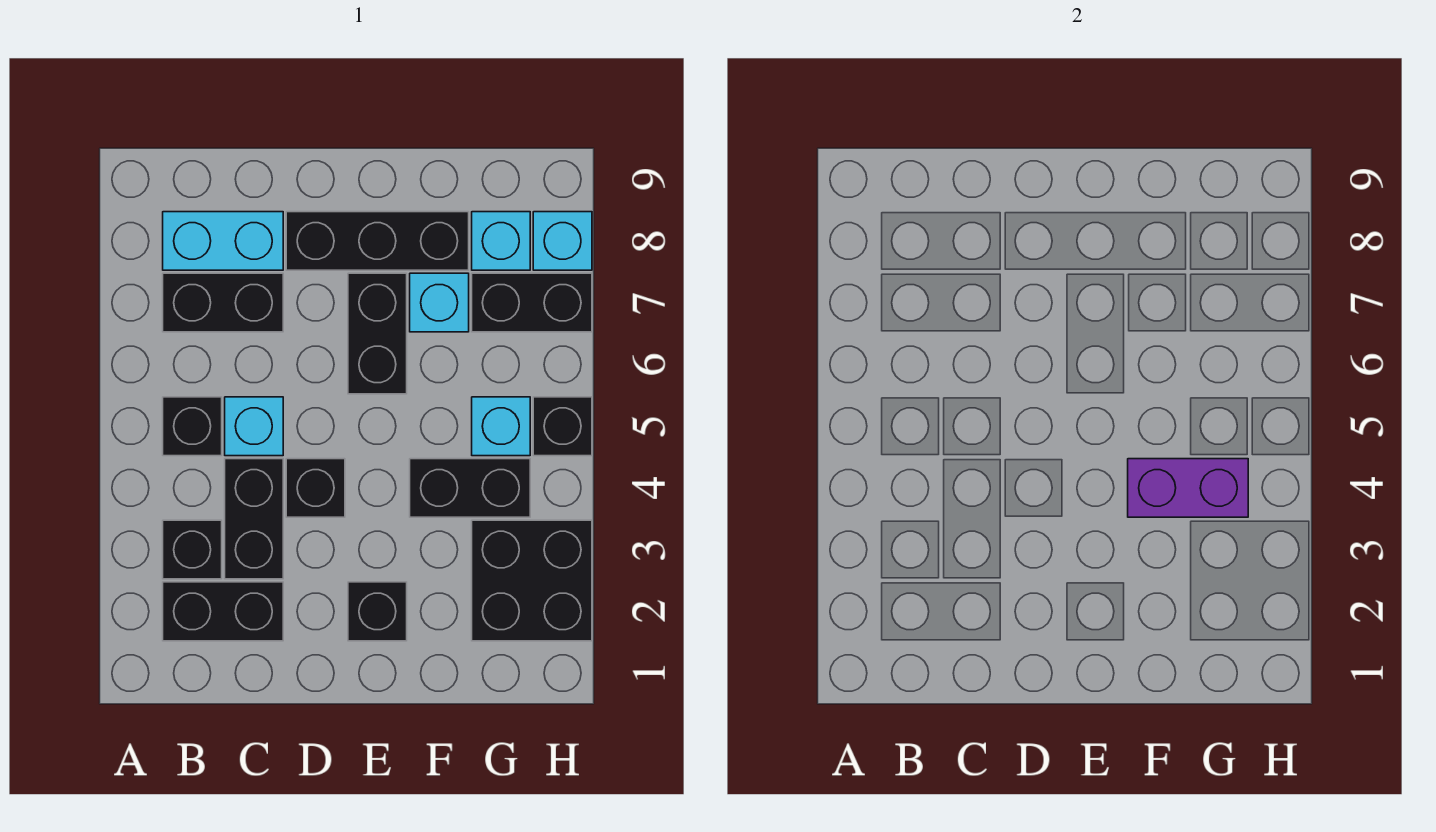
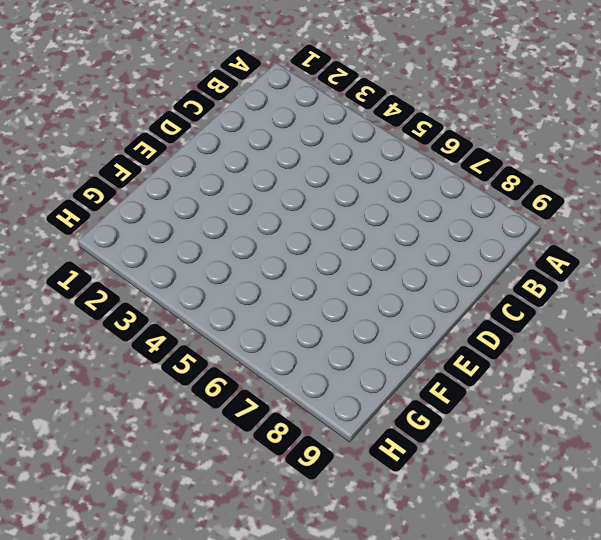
none -> black 1x2 brick [163,582,283,641]
none -> black 1x1 brick [163,520,222,579]
none -> black 1x1 brick [163,397,222,456]

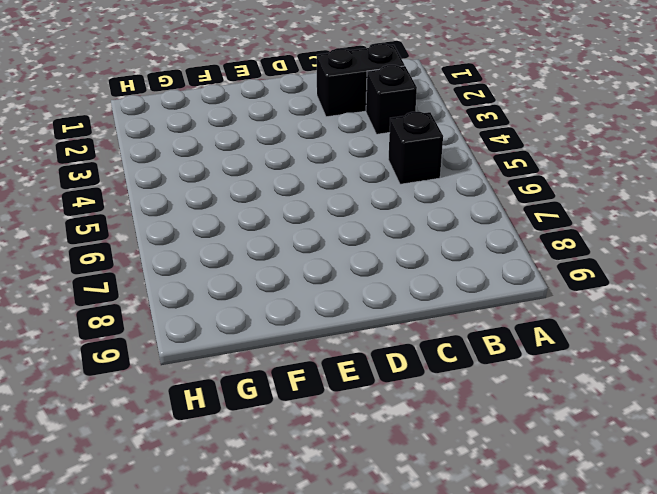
none -> black 1x2 brick [163,273,283,332]
none -> cyan 1x2 brick [163,212,283,270]
none -> black 1x2 brick [225,459,283,579]

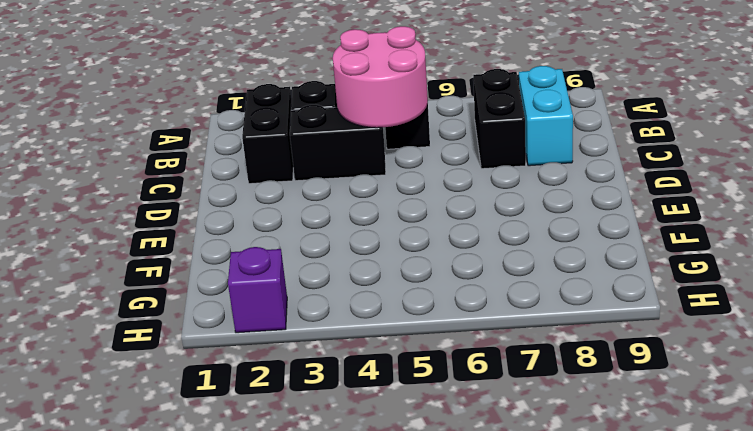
pink 2x2 round brick [333,26,428,128] -> none
purple 1x1 brick [228,247,287,333] -> black 2x2 brick [472,520,592,641]
none -> cyan 1x1 brick [225,397,283,456]
none -> black 1x1 brick [286,459,345,517]
none -> black 1x3 brick [286,212,469,270]

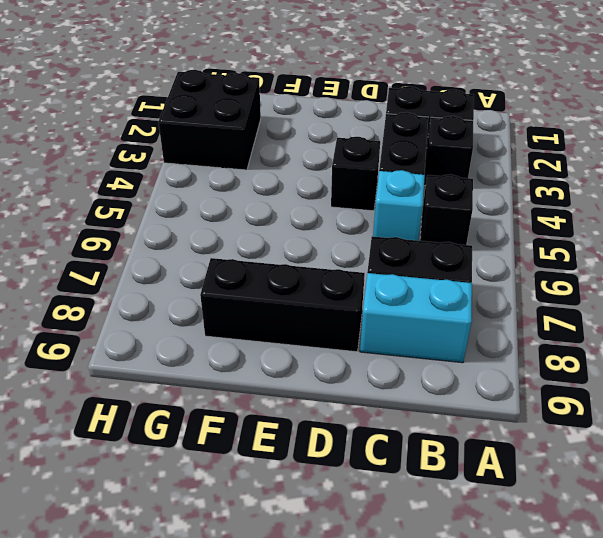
none -> black 1x1 brick [348,582,407,641]
none -> black 1x2 brick [348,273,407,394]
none -> black 1x2 brick [410,459,530,517]

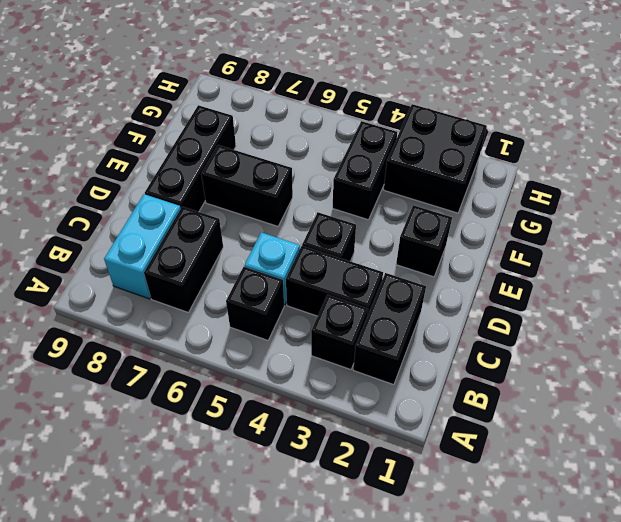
none -> cyan 1x1 brick [410,273,469,332]
none -> cyan 1x1 brick [472,397,530,456]
none -> black 1x2 brick [472,273,592,332]

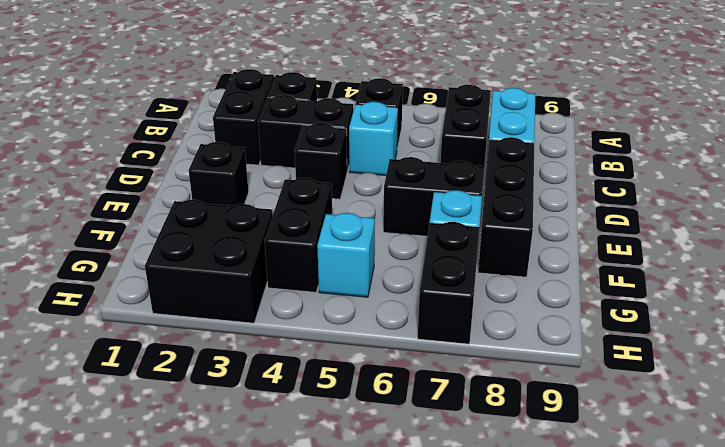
none -> cyan 1x1 brick [472,212,530,270]
none -> black 1x1 brick [533,397,592,456]
none -> cyan 1x1 brick [533,212,592,270]

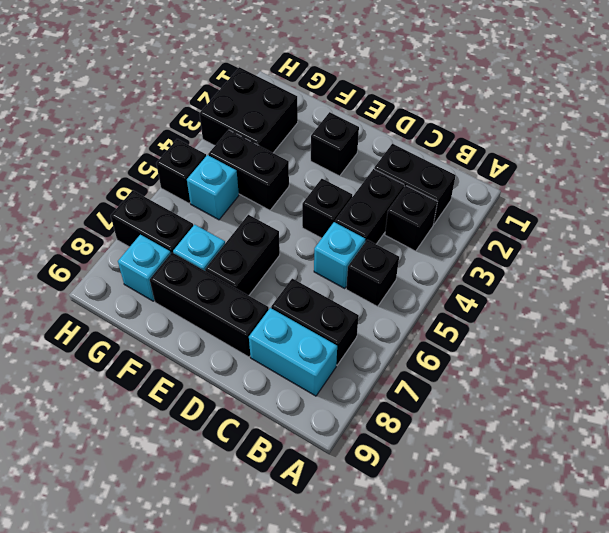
none -> cyan 1x1 brick [533,212,592,270]
none -> purple 1x2 brick [1128,459,1248,517]

